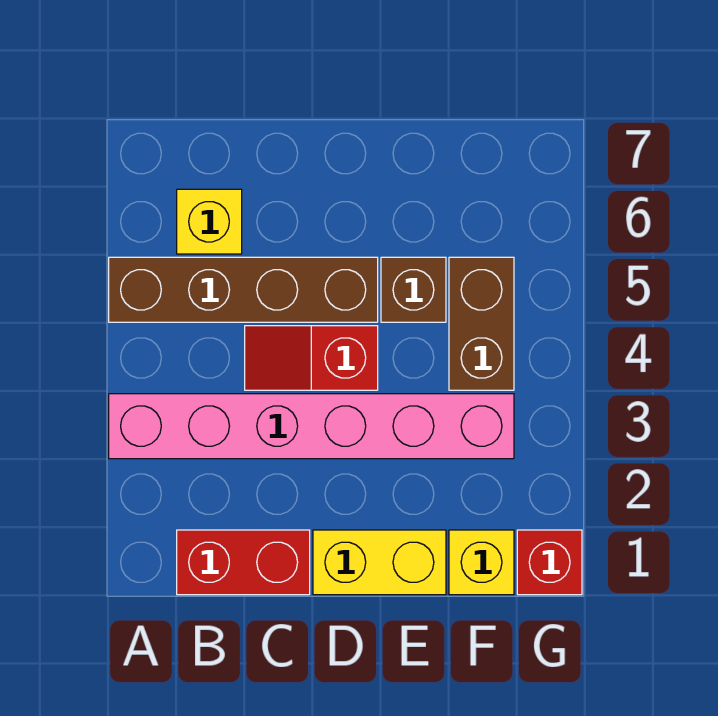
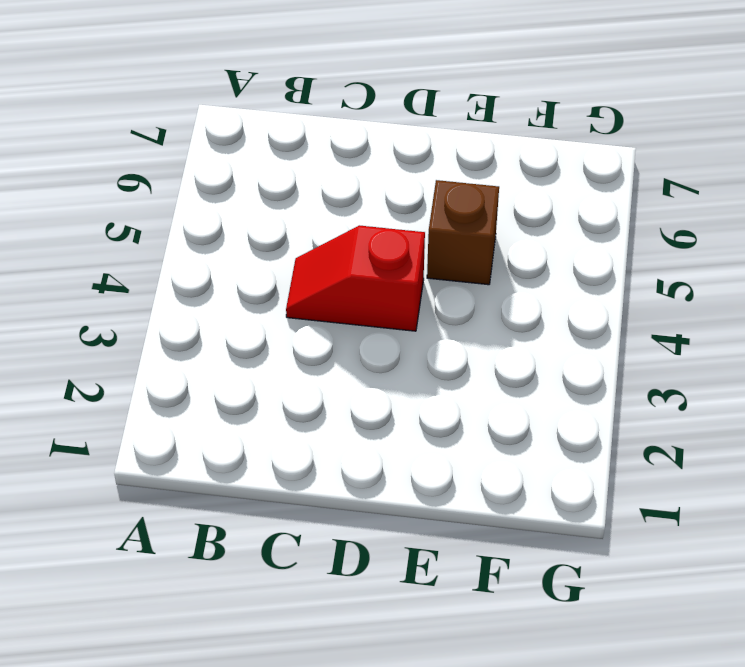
none -> pink 1x6 brick [109,394,514,459]
none -> brown 1x4 brick [109,257,378,322]

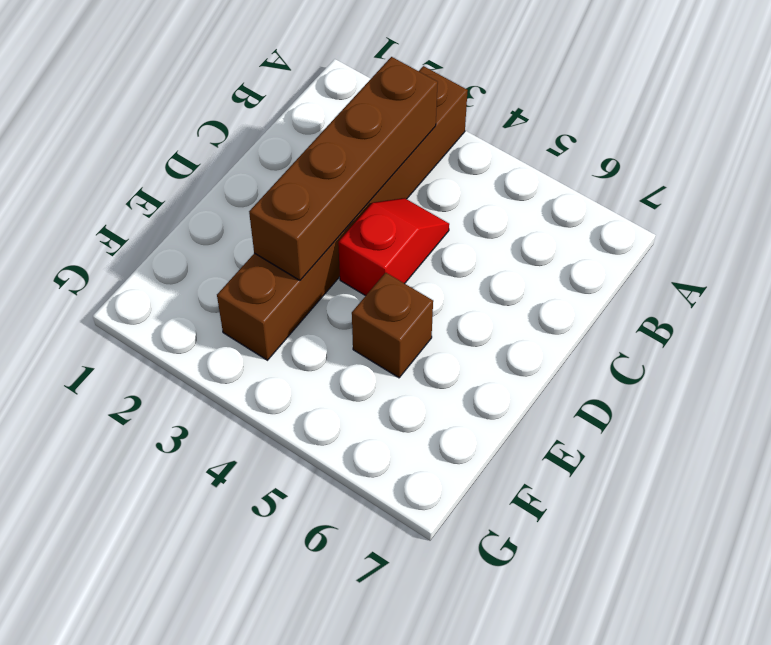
brown 1x6 brick [217,66,468,360] -> pink 1x6 brick [109,394,514,459]
brown 1x4 brick [249,57,438,280] -> brown 1x4 brick moved to [109,257,378,322]
none -> red 1x2 brick [177,530,310,595]
none -> yellow 1x1 brick [177,189,242,254]

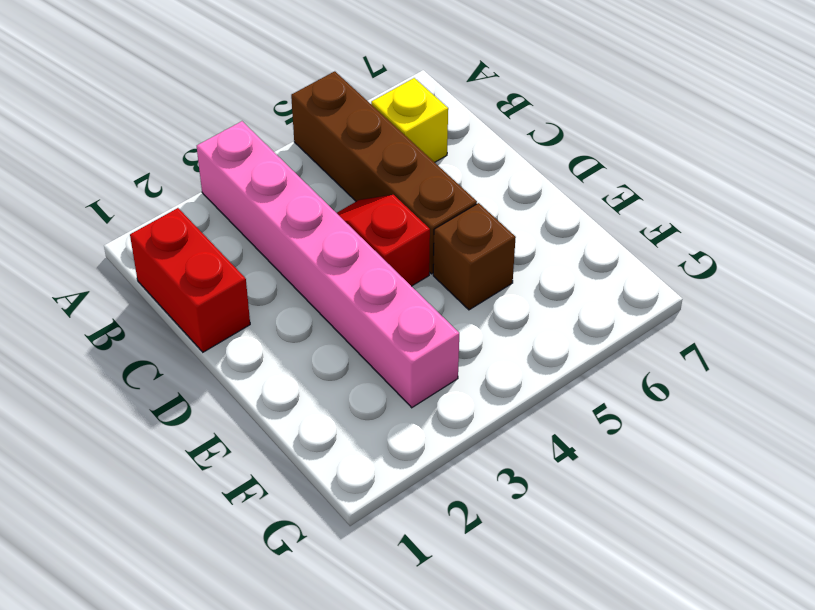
none -> yellow 1x2 brick [313,530,446,595]
none -> yellow 1x1 brick [449,530,514,595]

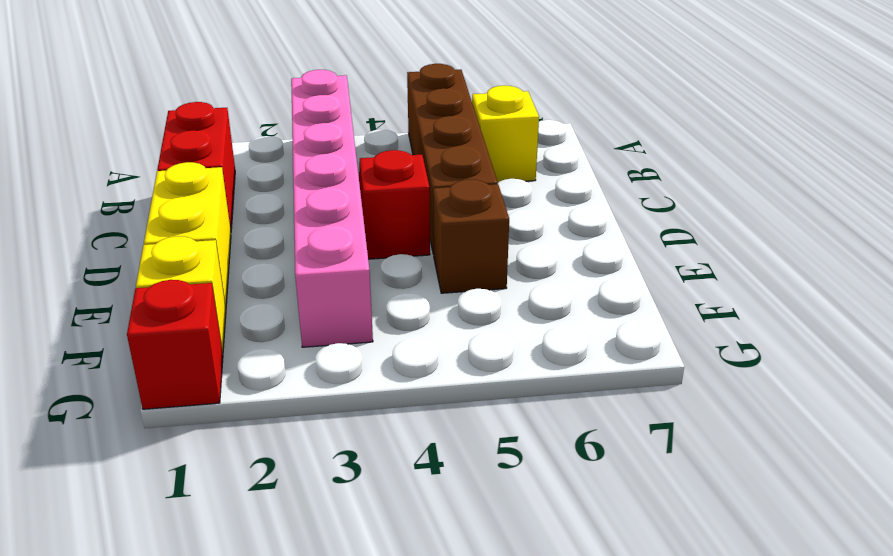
none -> brown 1x2 brick [449,257,514,390]

